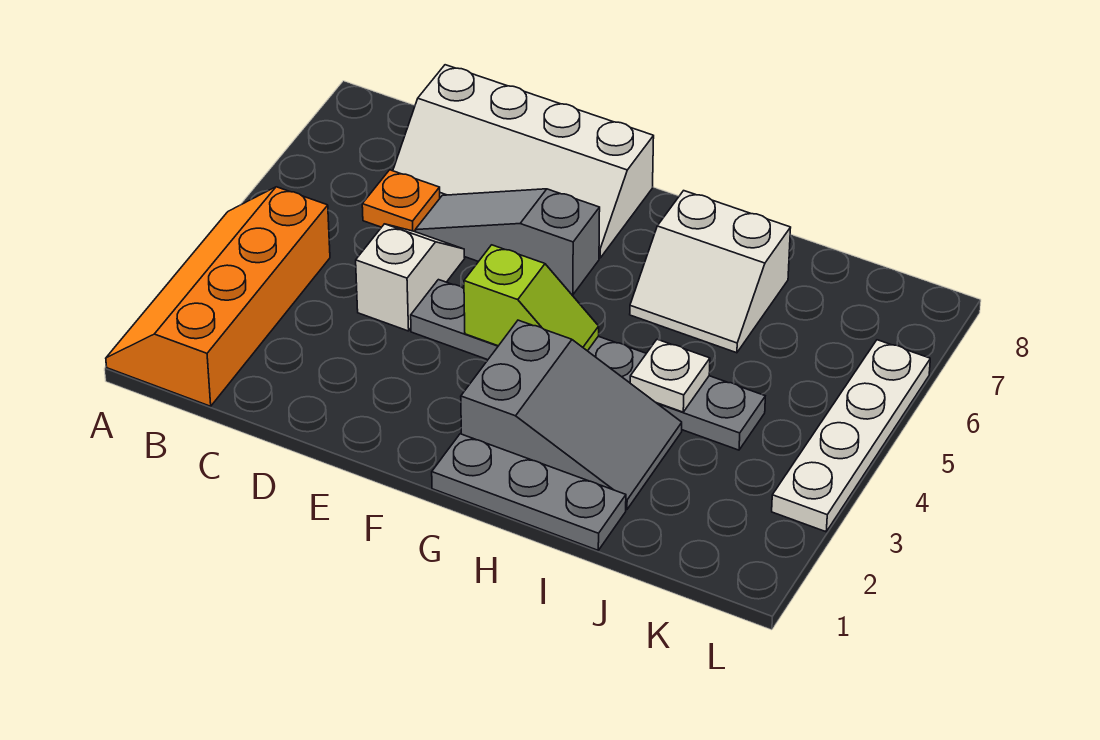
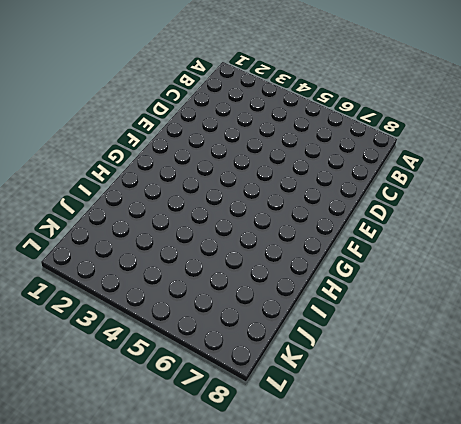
none -> orange 2x4 slope [106,187,330,406]
none -> orange 1x1 plate [362,170,440,232]
none -> white 2x4 slope [393,65,654,258]

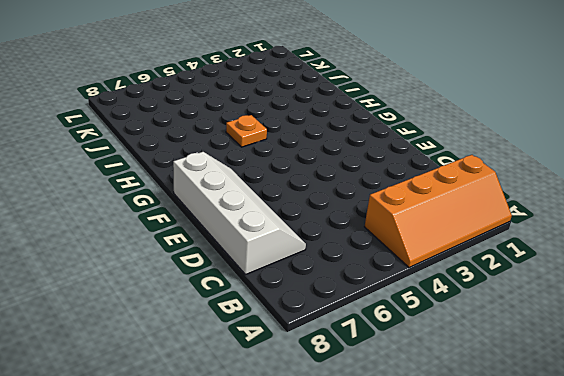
orange 1x1 plate [226,115,267,147] -> orange 1x1 plate moved to [362,170,440,232]
none -> white 1x2 slope [356,224,465,331]
none -> grey 1x3 slope [415,189,600,295]
none -> grey 1x6 plate [411,280,765,450]

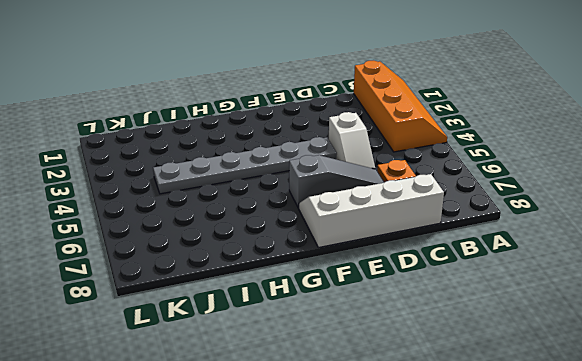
none -> grey 1x3 plate [432,434,626,550]
none -> grey 2x3 slope [461,320,682,510]
none -> white 2x2 slope [630,191,791,353]

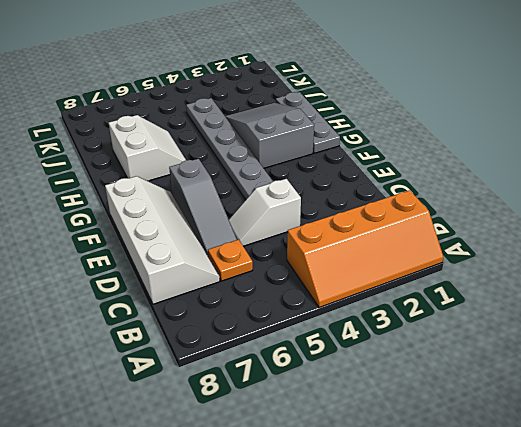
none -> white 1x4 plate [772,340,930,532]
none -> lime 1x2 slope [464,245,599,351]
none -> white 1x1 plate [630,339,710,412]

